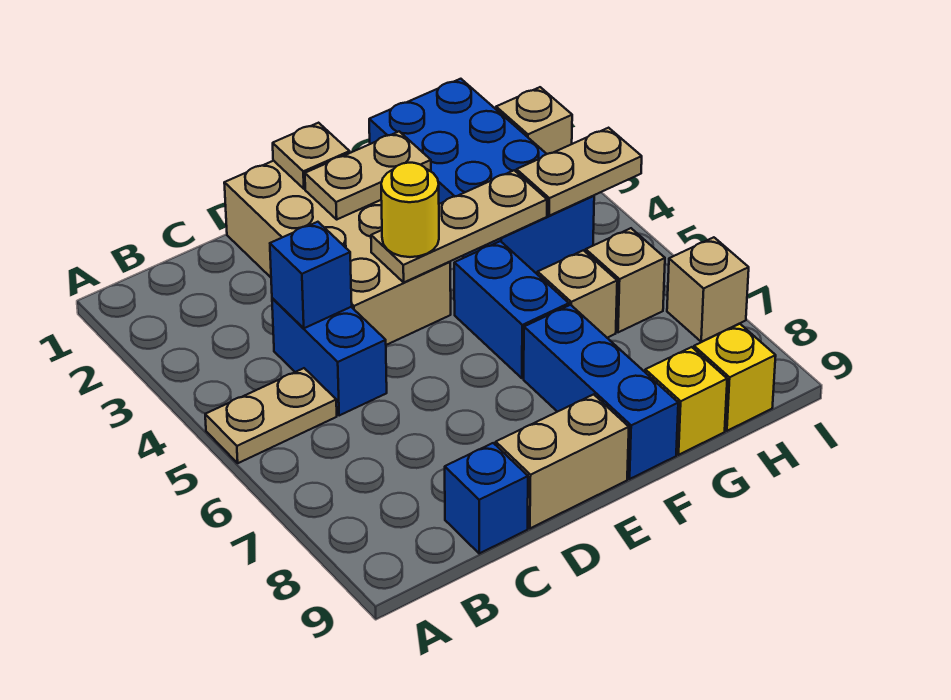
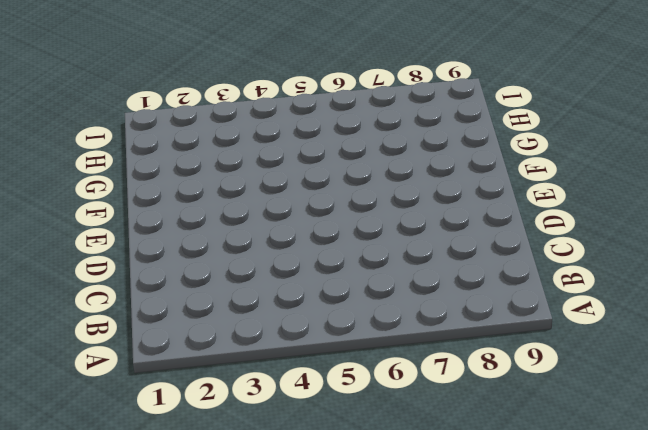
none -> tan 1x2 plate [205,368,337,463]
none -> blue 1x2 brick [272,298,387,415]
none -> blue 1x1 brick [445,443,528,553]

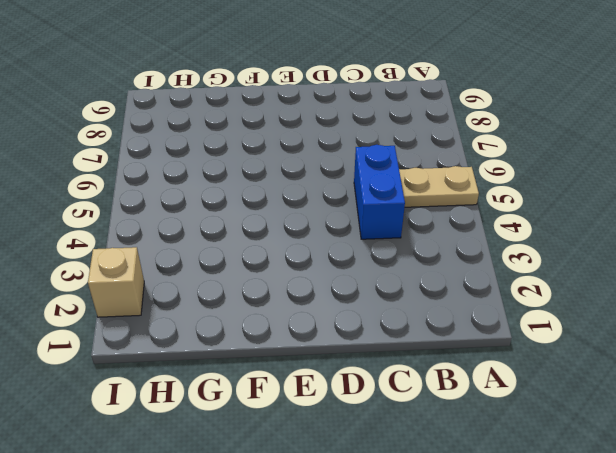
none -> blue 1x1 brick [445,443,528,553]
none -> tan 2x4 brick [224,161,451,345]
none -> tan 1x2 brick [496,394,629,528]

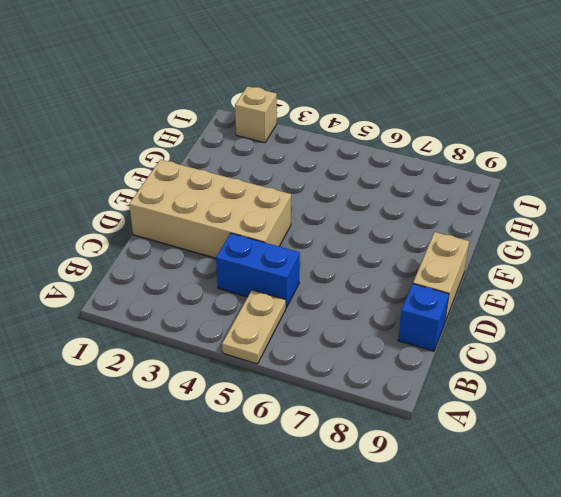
none -> blue 1x2 brick [454,241,569,378]
none -> blue 1x3 brick [524,305,678,479]
none -> blue 2x4 brick [369,79,594,275]

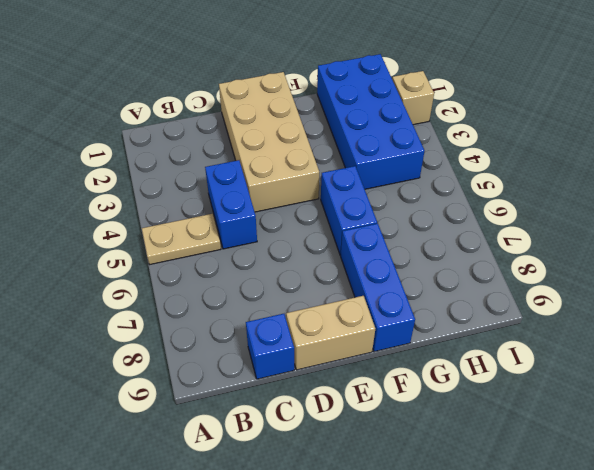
none -> tan 1x1 brick [538,250,617,338]
none -> yellow 1x1 brick [645,347,727,455]
none -> tan 1x1 brick [586,228,665,332]

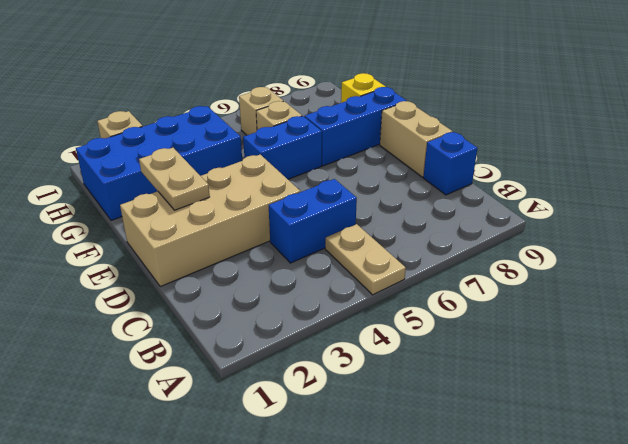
none -> yellow 1x1 brick [694,324,776,431]
none -> tan 1x1 brick [667,237,749,342]
none -> blue 1x1 brick [270,222,352,328]

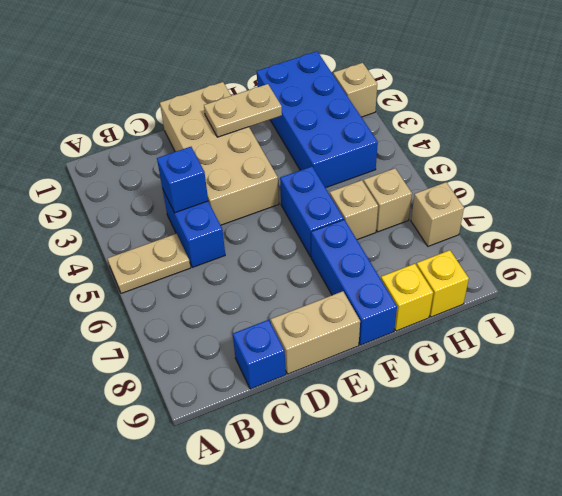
none -> tan 1x1 plate [273,123,350,189]
none -> tan 1x3 plate [371,170,547,282]
none -> tan 1x2 plate [517,128,642,216]

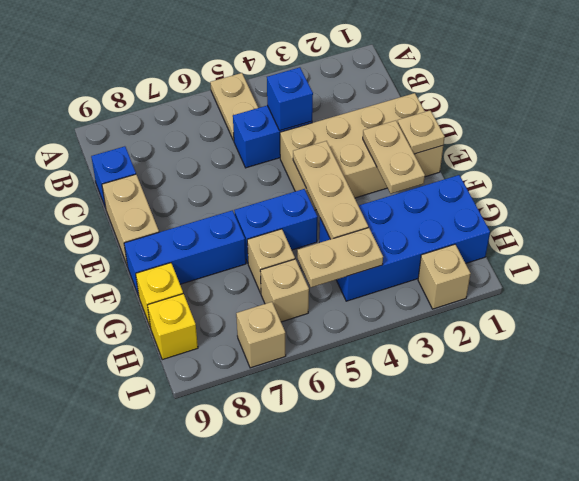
tan 1x2 plate [297,228,383,287] -> tan 1x2 plate turned to [517,128,642,216]
none -> yellow 1x1 round brick [381,163,439,257]

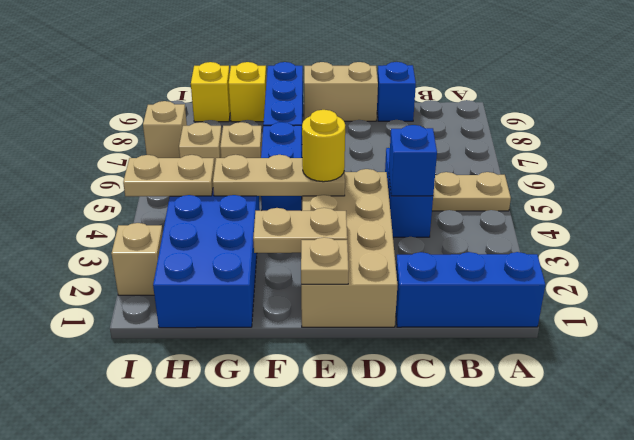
blue 1x3 brick [396,252,545,327] -> none

